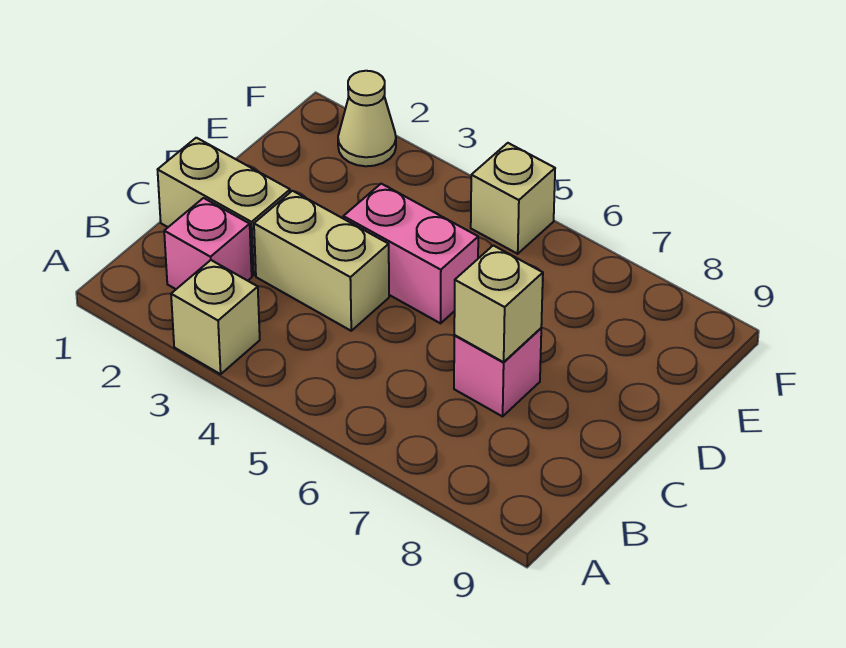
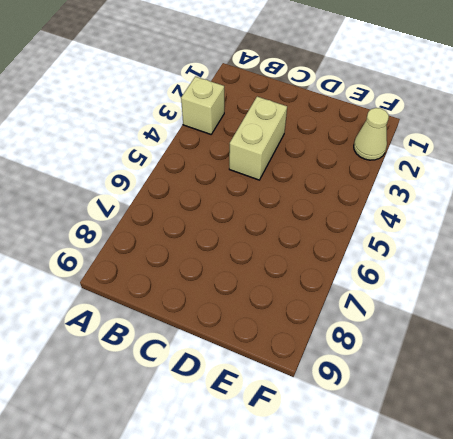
none -> pink 1x1 brick [164,198,252,289]
none -> tan 1x2 brick [158,138,290,276]

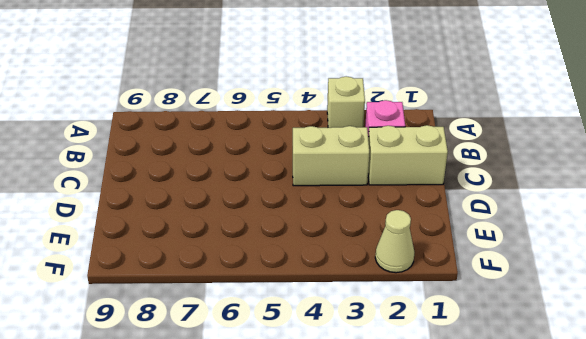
none -> pink 1x1 brick [454,328,541,416]
none -> pink 1x2 brick [343,184,478,323]

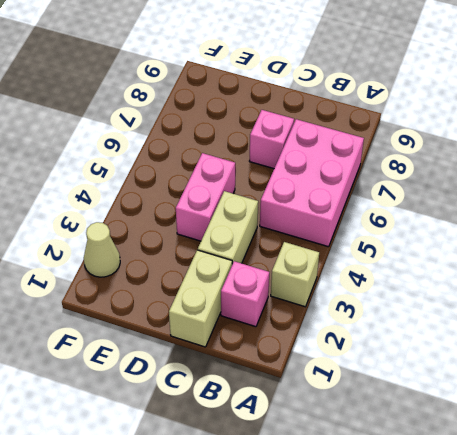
pink 2x3 brick [260,119,364,247] -> none
none -> tan 1x1 brick [471,143,555,254]
none -> tan 1x1 brick [454,245,543,362]

